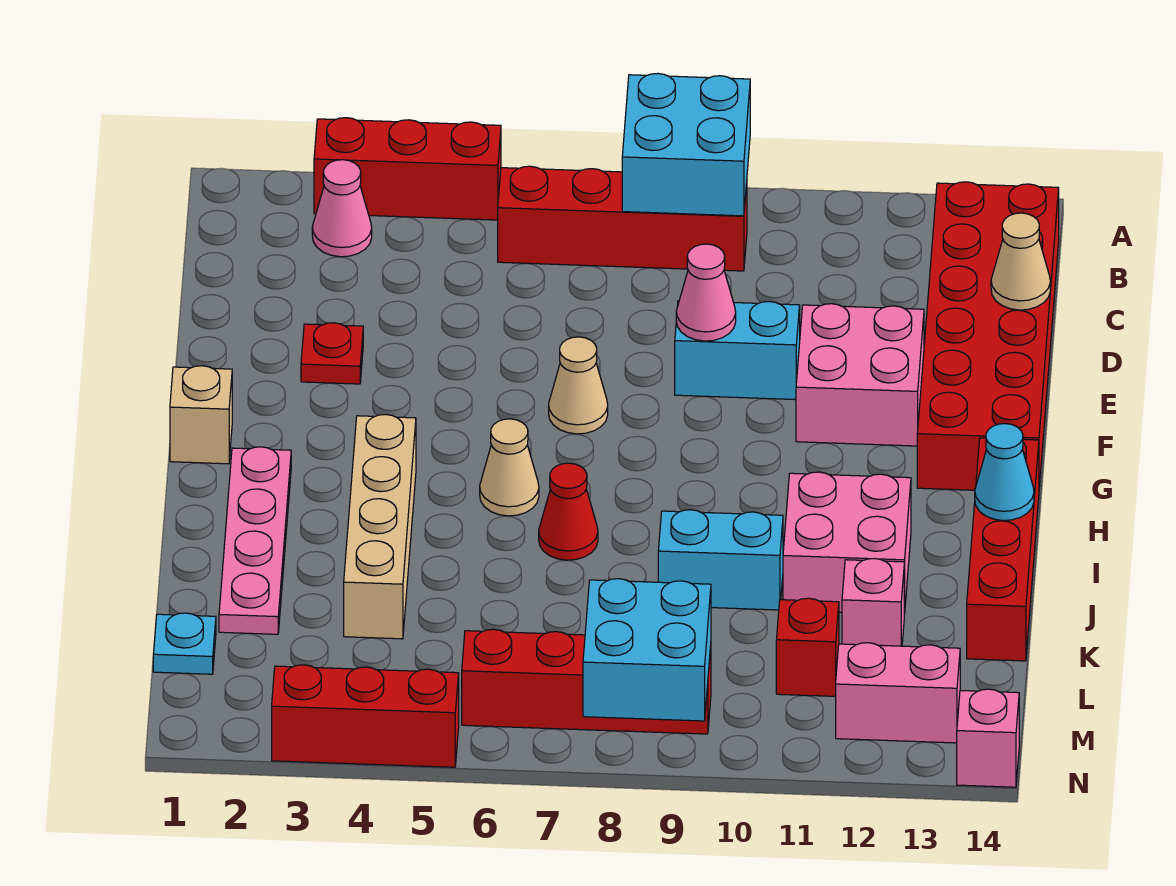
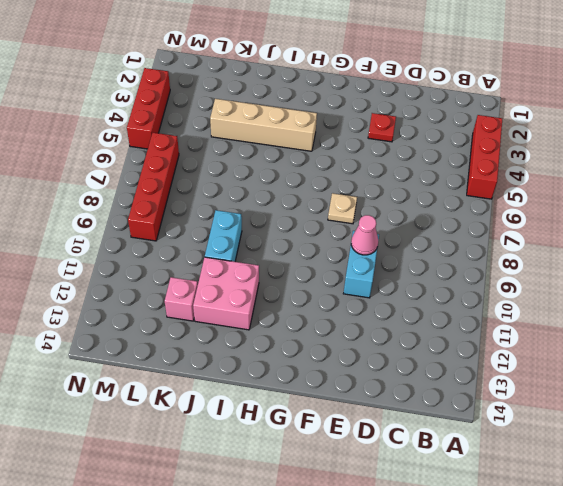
tan 1x1 plate [328,193,357,224] -> tan 1x1 cone [549,337,608,434]
none -> pink 1x1 cone [312,160,372,257]
none -> red 1x4 brick [498,166,747,271]
none -> red 2x6 brick [917,182,1059,490]

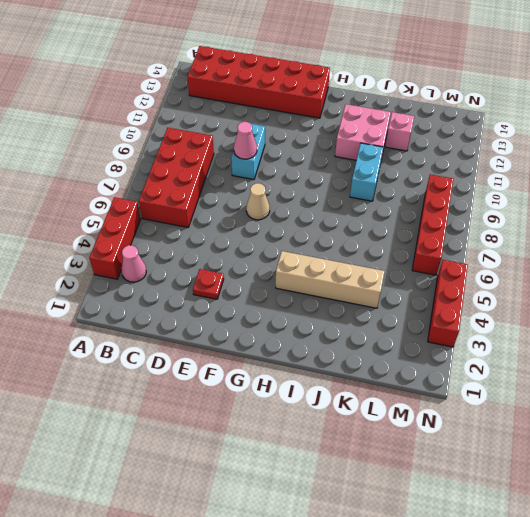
red 2x4 brick [139,128,214,227] -> red 1x4 brick [498,166,747,271]
none -> pink 2x2 brick [796,304,924,446]
none -> tan 1x1 brick [170,366,232,464]
none -> pink 1x4 plate [219,447,291,634]

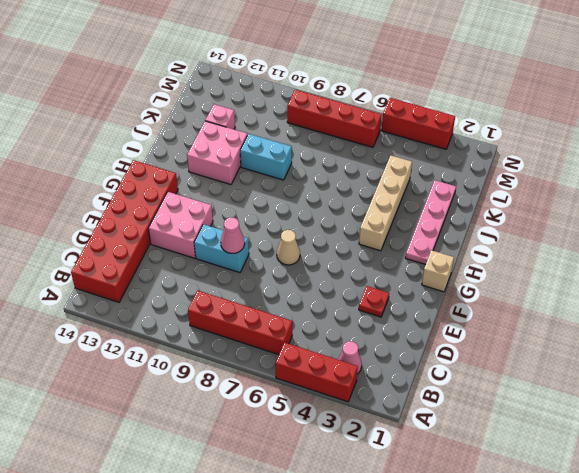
none -> tan 1x1 cone [480,419,539,516]
none -> red 1x4 brick [967,438,1039,661]
none -> red 1x1 cone [539,463,598,560]

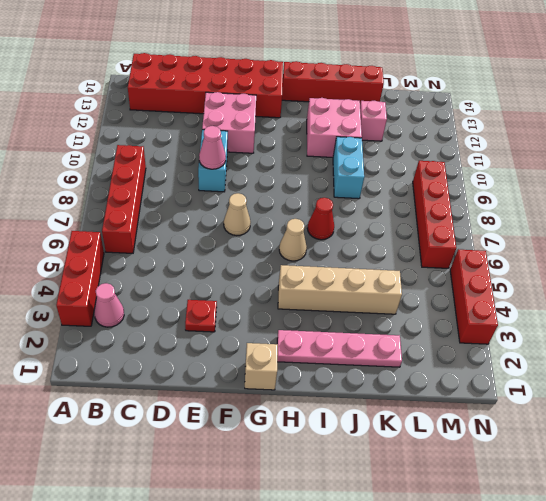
none -> cyan 1x1 plate [153,613,216,674]
none -> red 1x1 brick [776,598,839,696]
none -> pink 1x2 brick [836,643,960,743]

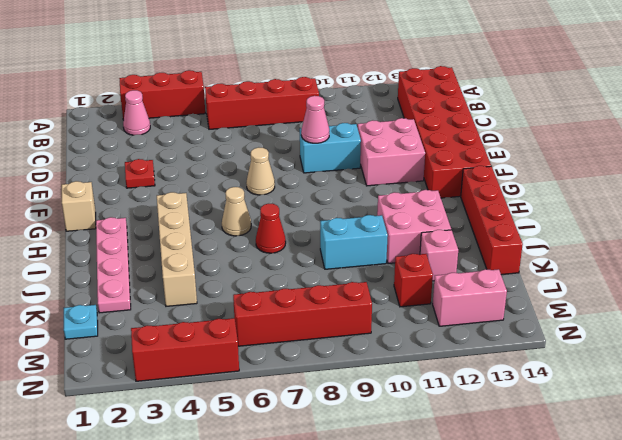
none -> pink 1x1 brick [957,689,1019,787]
none -> cyan 2x2 brick [622,73,750,216]
none -> tan 1x1 cone [991,213,1050,310]

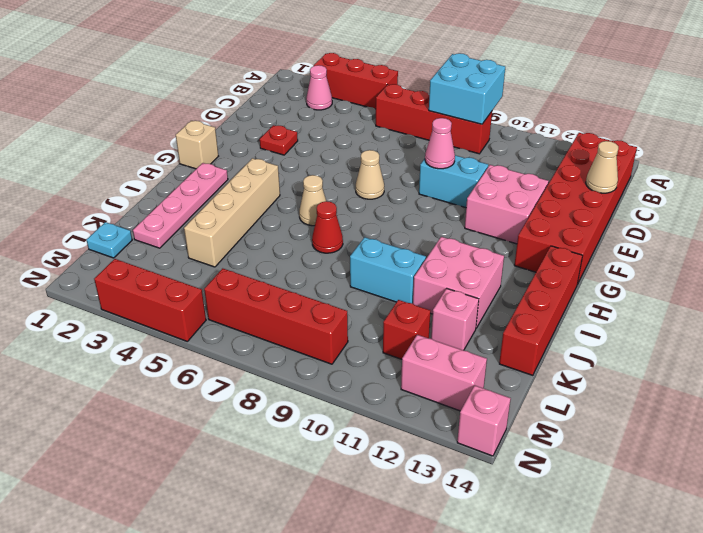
none -> cyan 1x1 cone [975,424,1034,521]
none -> cyan 2x2 brick [583,579,711,721]

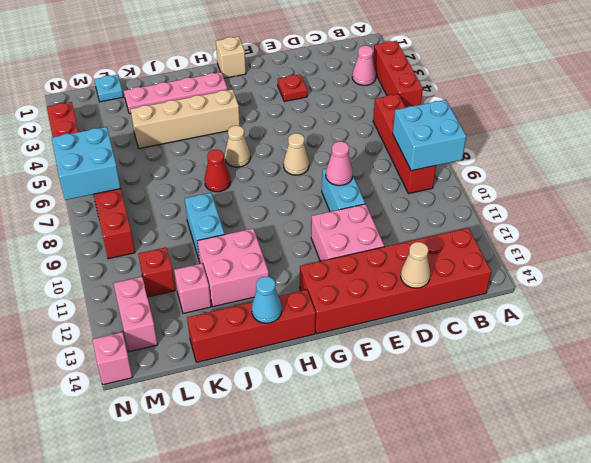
cyan 2x2 brick [52,127,121,200] -> cyan 2x2 brick moved to [583,579,711,721]

